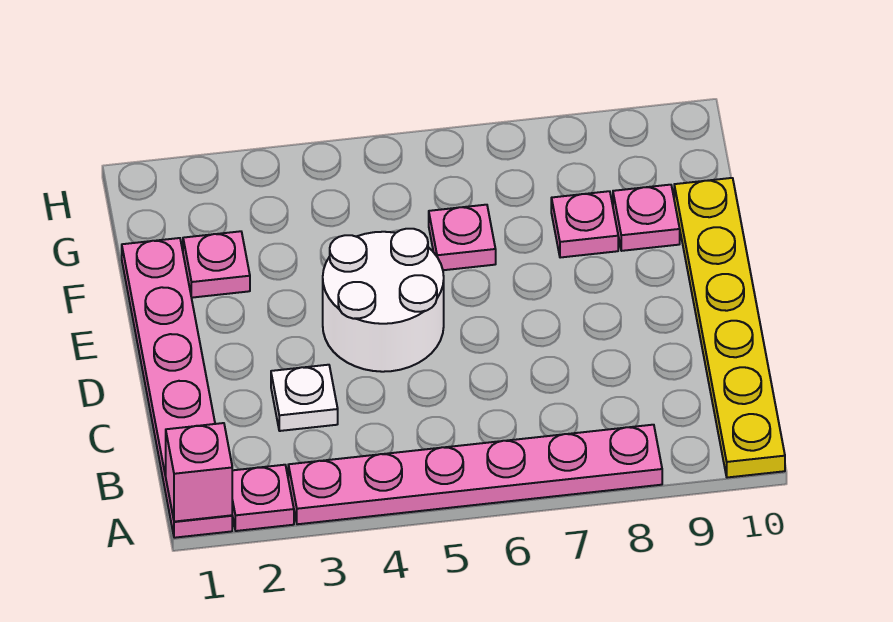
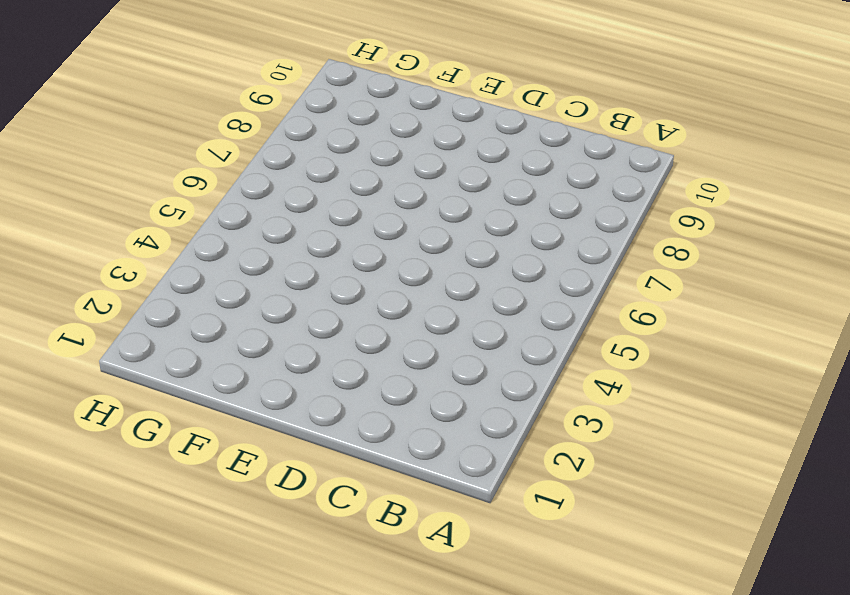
none -> pink 1x6 plate [122,238,232,538]
none -> pink 1x1 plate [232,465,294,531]

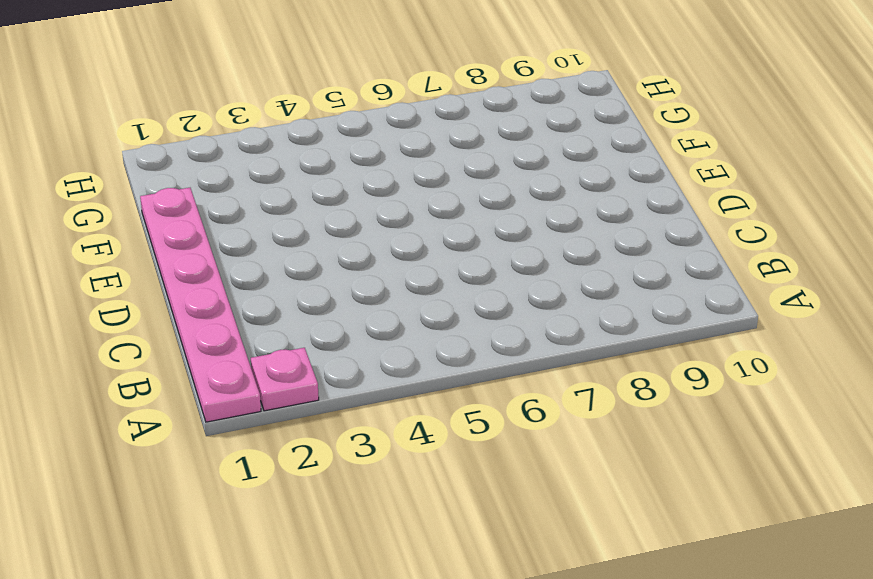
none -> pink 1x6 plate [288,425,662,524]
none -> yellow 1x6 plate [674,178,785,478]

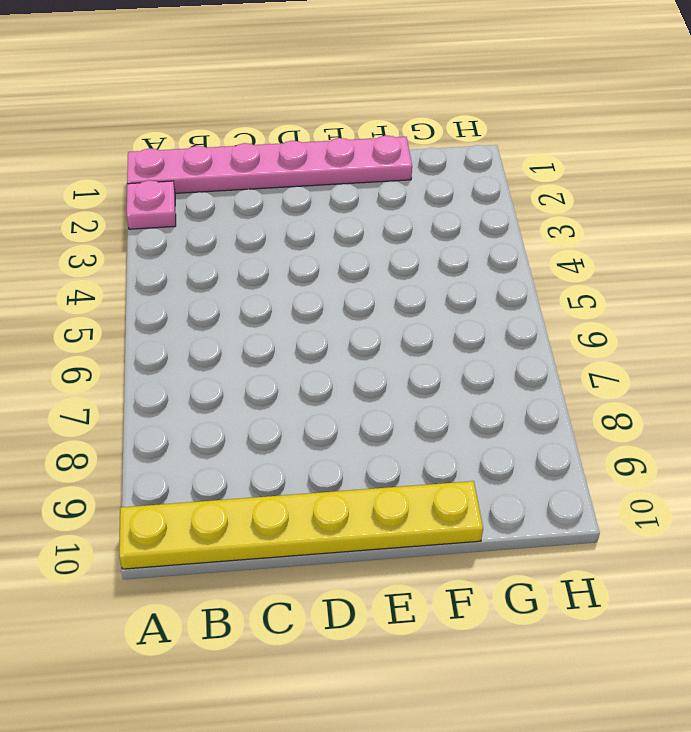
none -> pink 1x6 plate [288,425,662,524]
none -> white 1x1 plate [271,365,338,431]

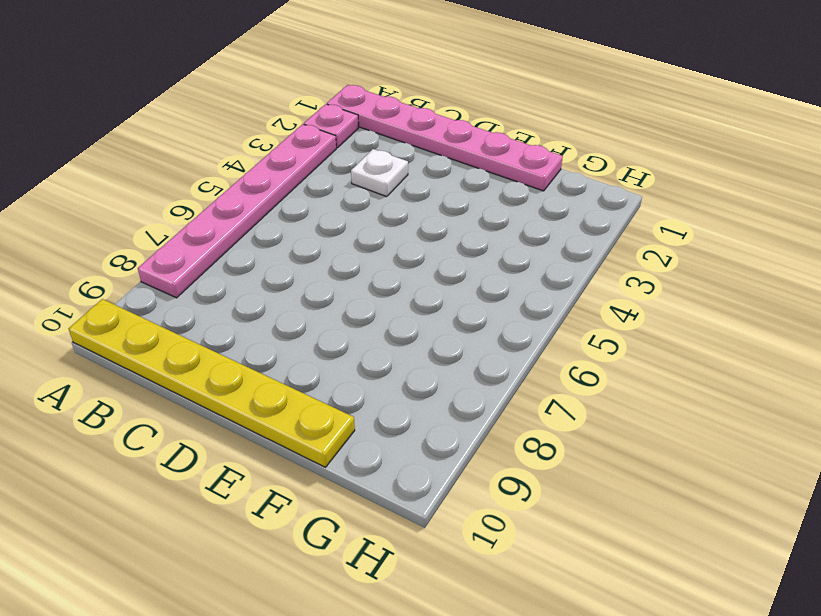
none -> white 2x2 round brick [323,229,444,372]
none -> pink 1x1 plate [183,231,250,298]

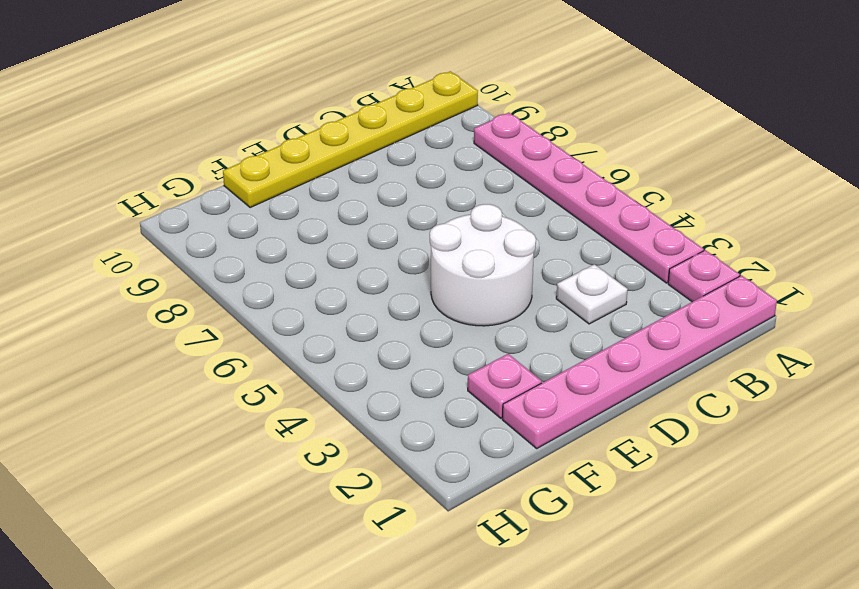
none -> pink 1x1 plate [429,205,496,270]
none -> pink 1x1 plate [551,191,618,258]

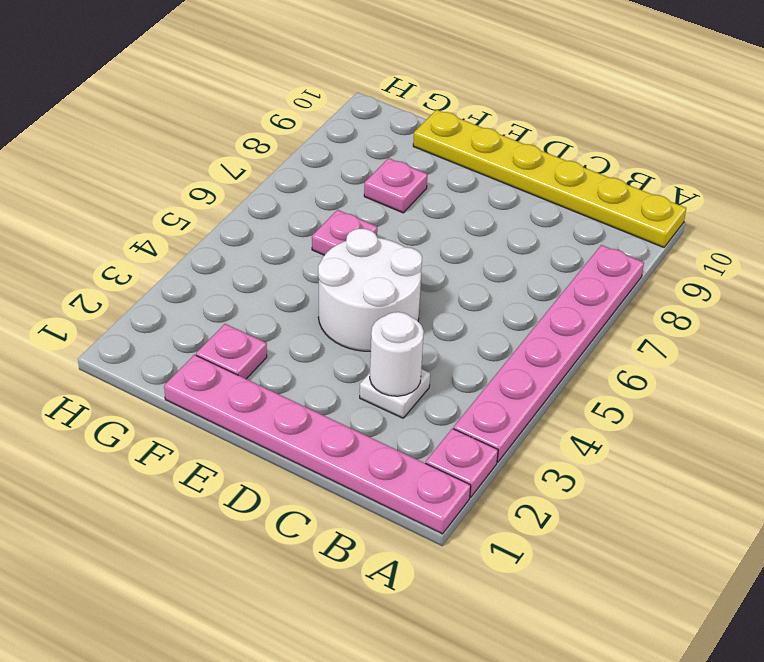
white 1x1 round brick [370,312,424,396] -> none
none -> pink 1x1 plate [613,185,680,251]
none -> pink 1x1 brick [166,423,232,522]

